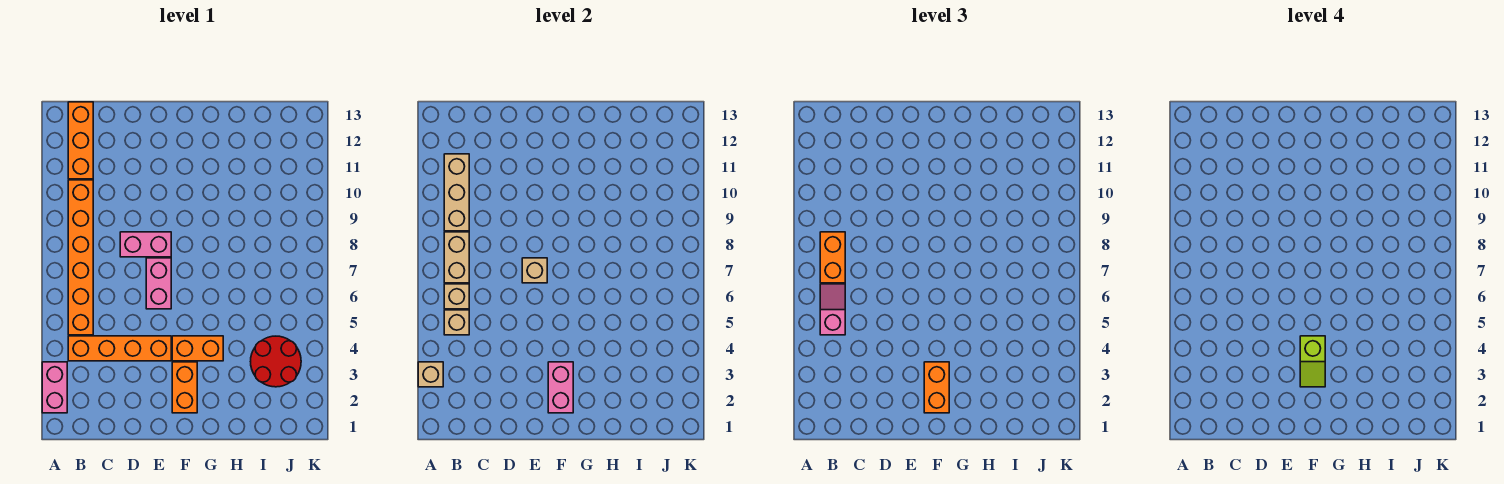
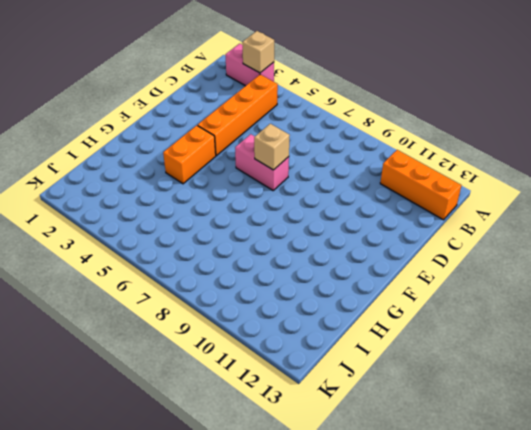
none -> orange 1x6 brick [68,180,93,335]
none -> pink 1x2 brick [120,232,171,257]
none -> orange 1x2 brick [172,362,197,413]

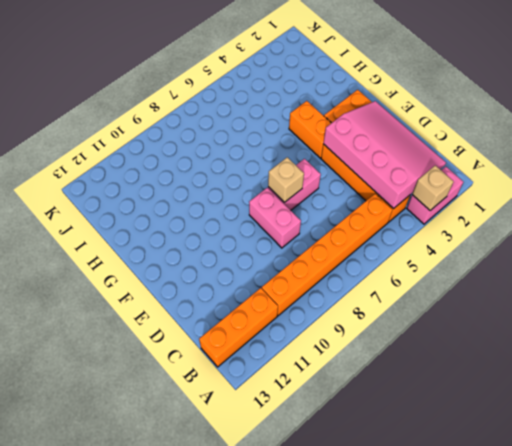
pink 3x4 slope [323,101,446,209] -> none
none -> red 2x2 round brick [251,336,301,387]
none -> tan 1x1 brick [444,310,469,335]
none -> tan 1x1 brick [444,284,469,309]

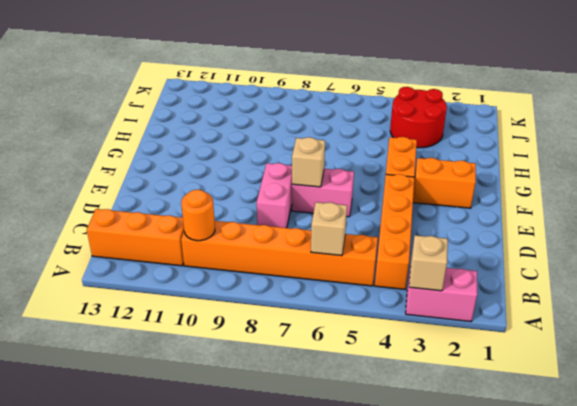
orange 1x1 round brick [181,190,215,241] -> tan 1x3 brick [444,154,469,231]
none -> tan 1x1 brick [444,310,469,335]
none -> tan 1x2 brick [444,232,469,283]
none -> pink 1x2 brick [548,362,573,413]

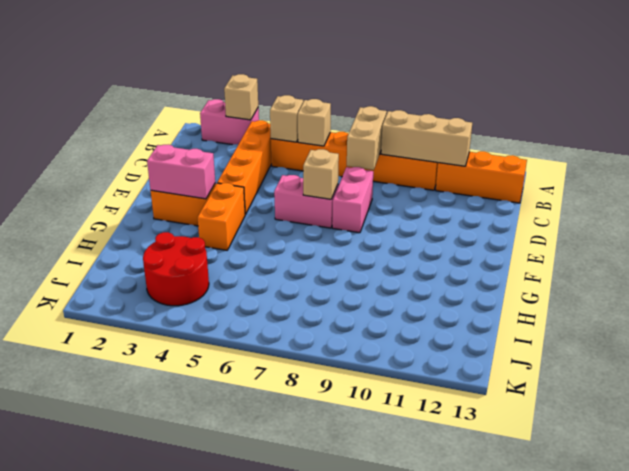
tan 1x2 brick [347,106,387,170] -> tan 1x2 brick turned to [444,232,469,283]
none -> pink 1x2 slope [820,284,845,335]
none -> orange 1x2 brick [820,232,845,283]
none -> orange 1x2 brick [924,362,949,413]

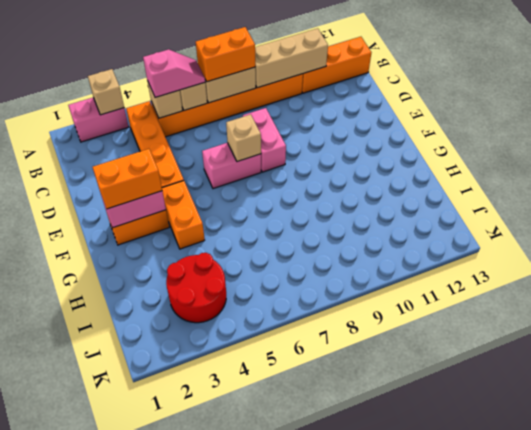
none -> lime 1x2 slope [1300,336,1325,387]

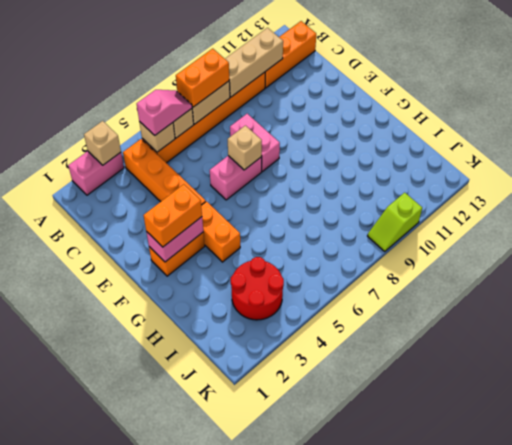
lime 1x2 slope [368,193,422,251] -> lime 1x2 slope moved to [1300,336,1325,387]

